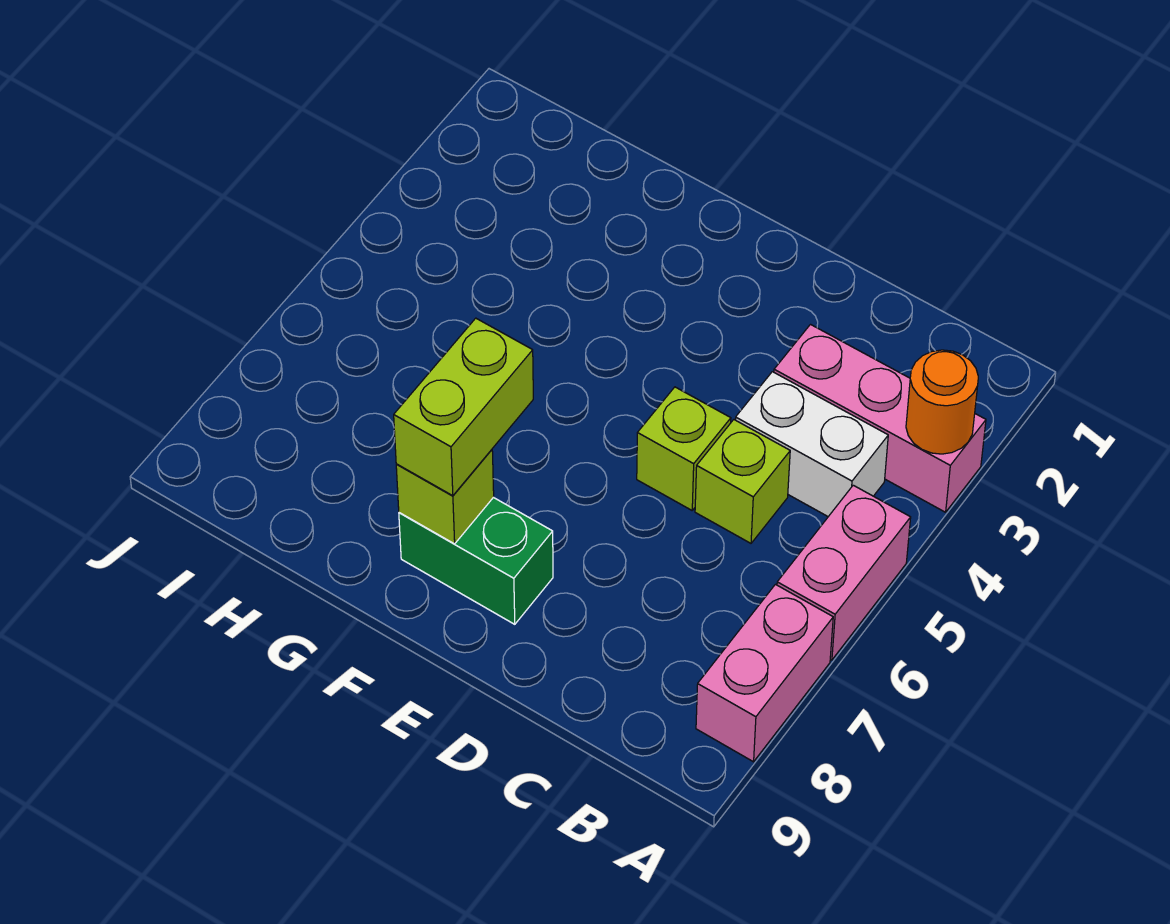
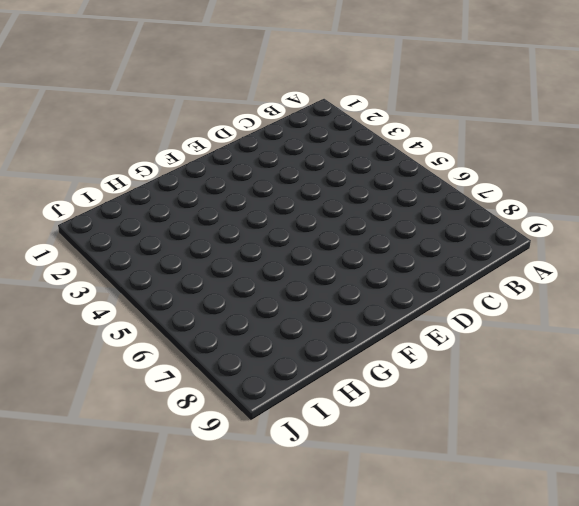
none -> pink 1x3 brick [774,325,986,512]
none -> pink 1x2 brick [777,485,911,660]

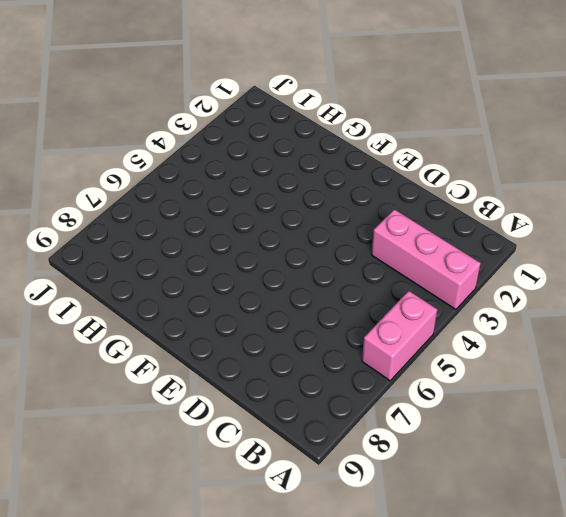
none -> pink 1x2 brick [696,585,833,762]
none -> white 1x2 brick [735,372,888,517]

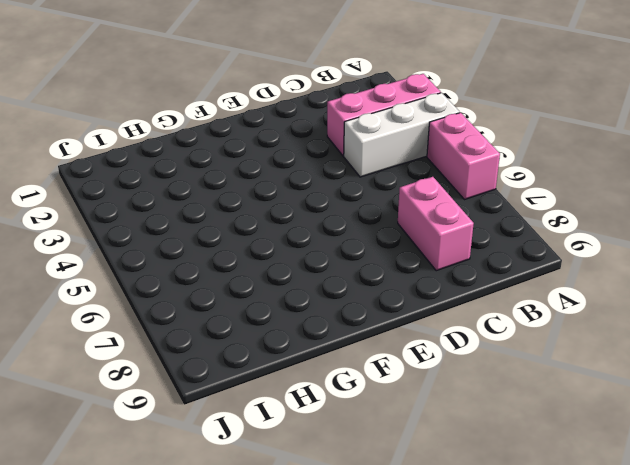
white 1x3 brick [344,93,460,177] -> white 1x2 brick [735,372,888,517]
pink 1x2 brick [398,177,474,271] -> pink 1x2 brick moved to [696,585,833,762]
none -> lime 1x1 brick [695,420,790,543]
none -> lime 1x1 brick [637,387,731,510]

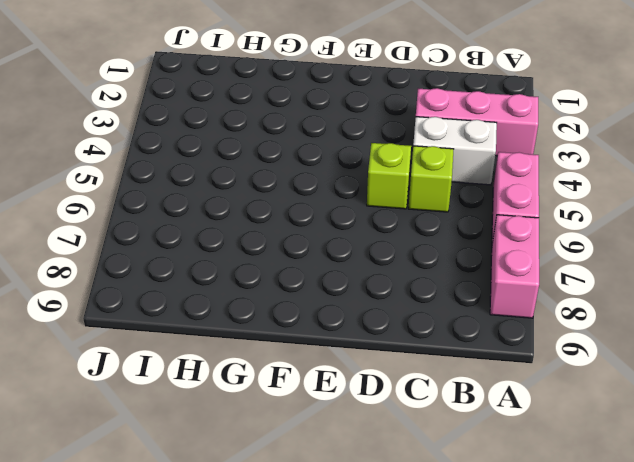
none -> green 1x2 brick [399,497,553,624]
none -> orange 1x1 round brick [906,350,978,454]

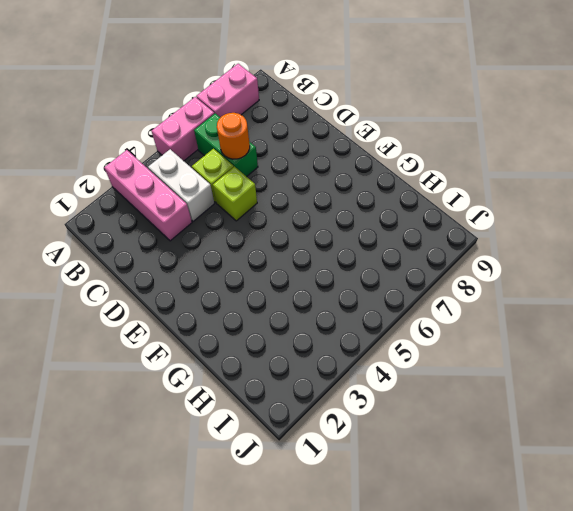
green 1x2 brick [194,113,258,177] -> green 1x2 brick moved to [399,497,553,624]
orange 1x1 round brick [217,113,250,159] -> orange 1x1 round brick moved to [906,350,978,454]
none -> lime 1x1 brick [396,450,494,544]
none -> lime 1x2 brick [394,318,533,496]

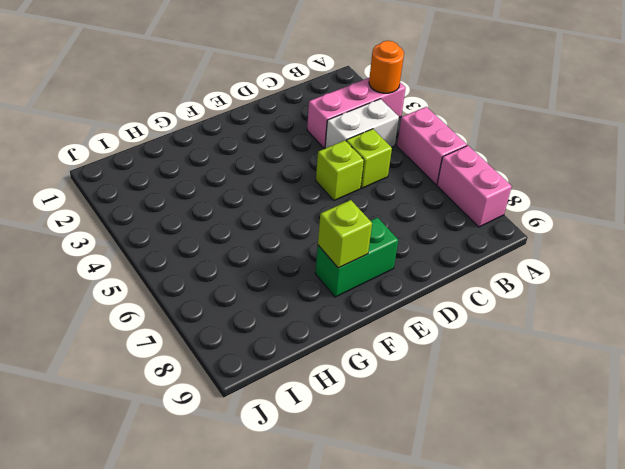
none -> lime 1x2 brick [394,318,533,496]

